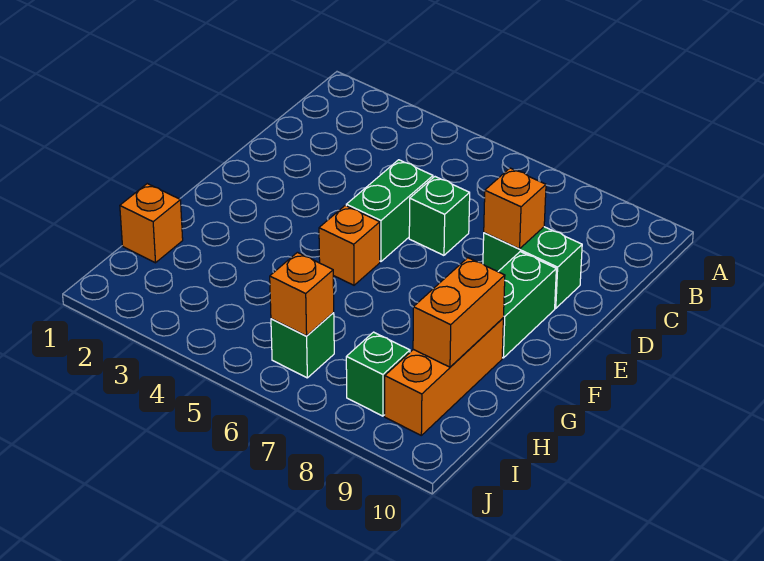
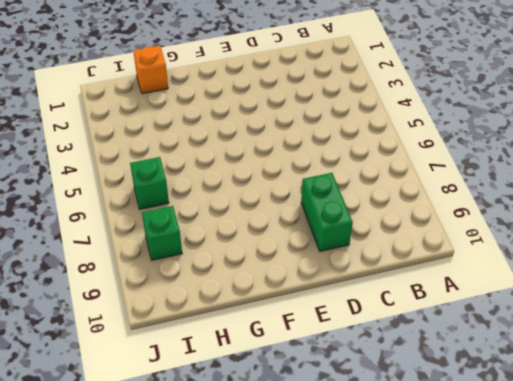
none -> green 1x2 brick [346,160,433,261]
none -> green 1x1 brick [409,177,470,255]
none -> green 1x2 brick [498,252,556,358]

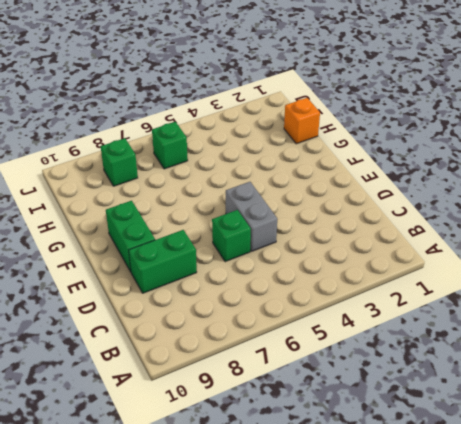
grey 1x2 brick [226,182,277,251] -> green 1x2 brick [346,160,433,261]
none -> orange 1x1 brick [319,206,380,285]
none -> orange 1x3 brick [385,318,503,435]
none -> orange 1x1 brick [484,168,546,249]

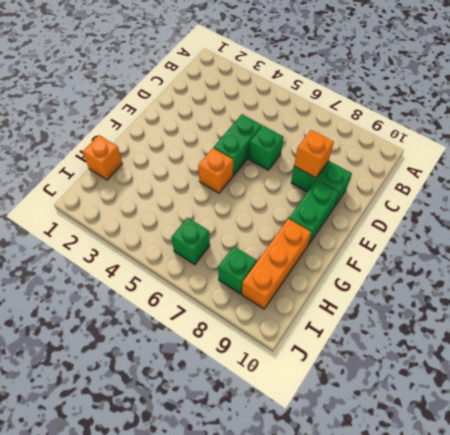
none -> orange 1x2 brick [413,258,505,367]
none -> orange 1x1 brick [270,252,334,336]

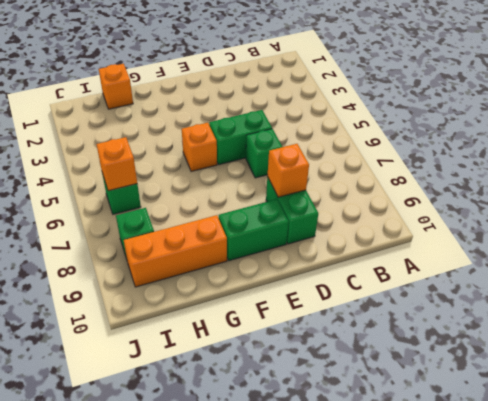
none -> orange 1x2 brick [413,258,505,367]

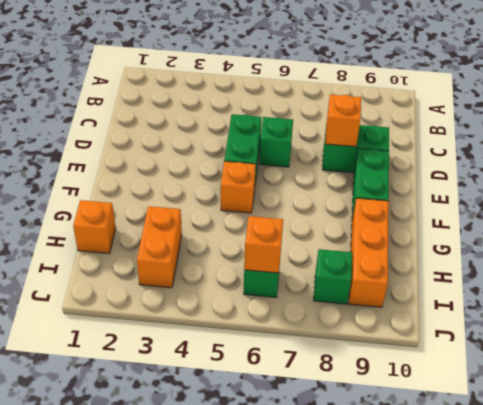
orange 1x2 brick [137,206,182,288] -> orange 1x2 brick moved to [413,258,505,367]

